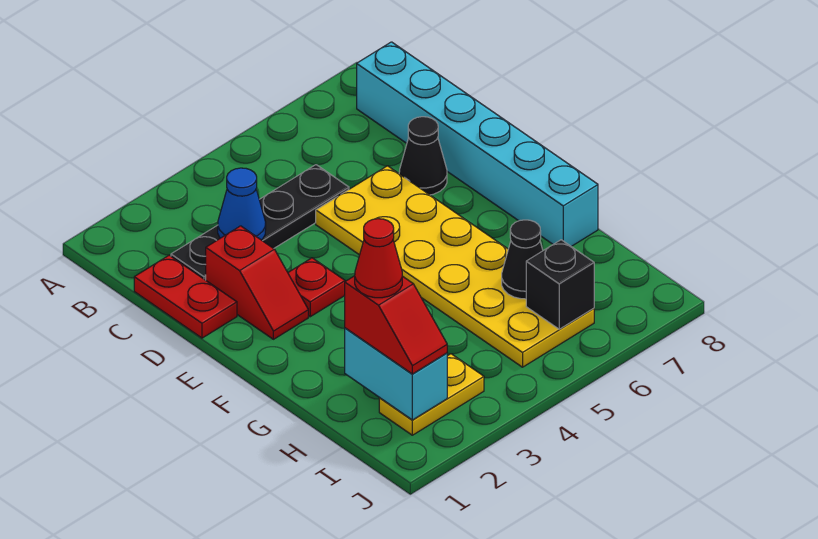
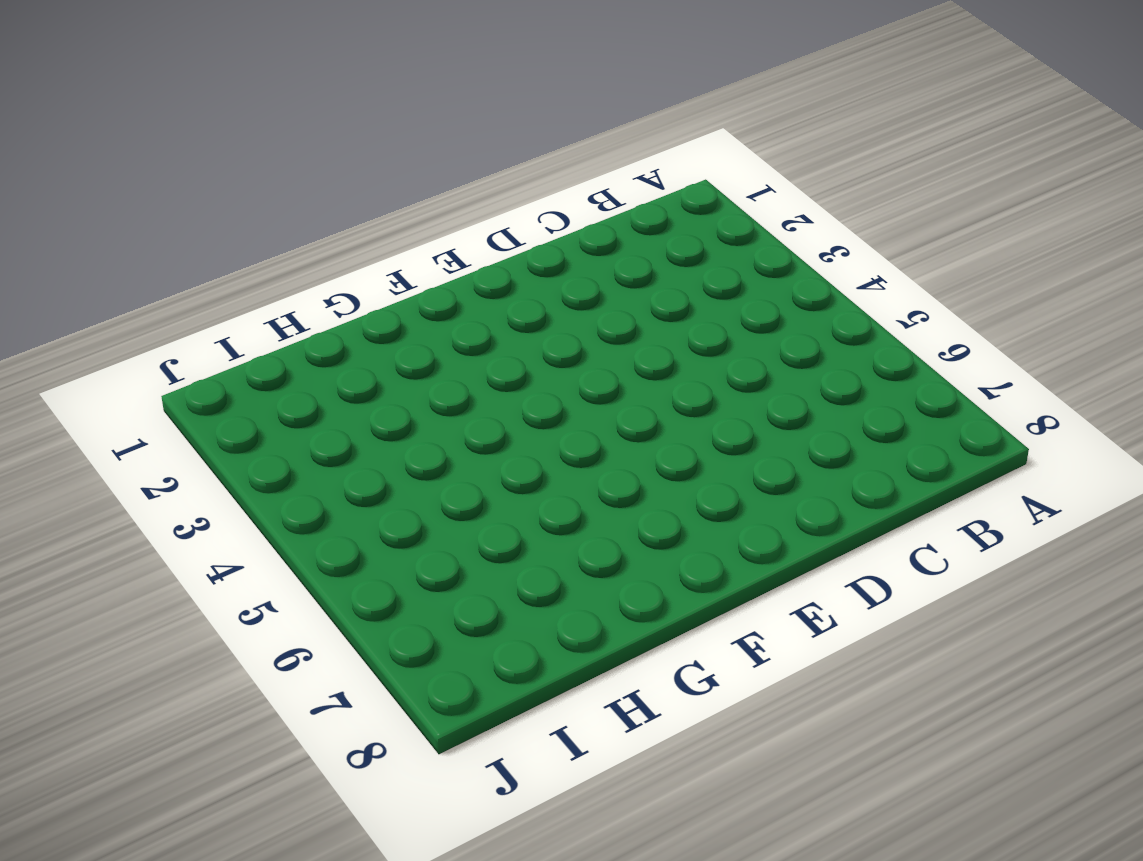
none -> cyan 1x6 brick [357,42,598,247]
none -> red 1x2 plate [134,255,237,338]
none -> black 1x4 plate [171,165,349,280]

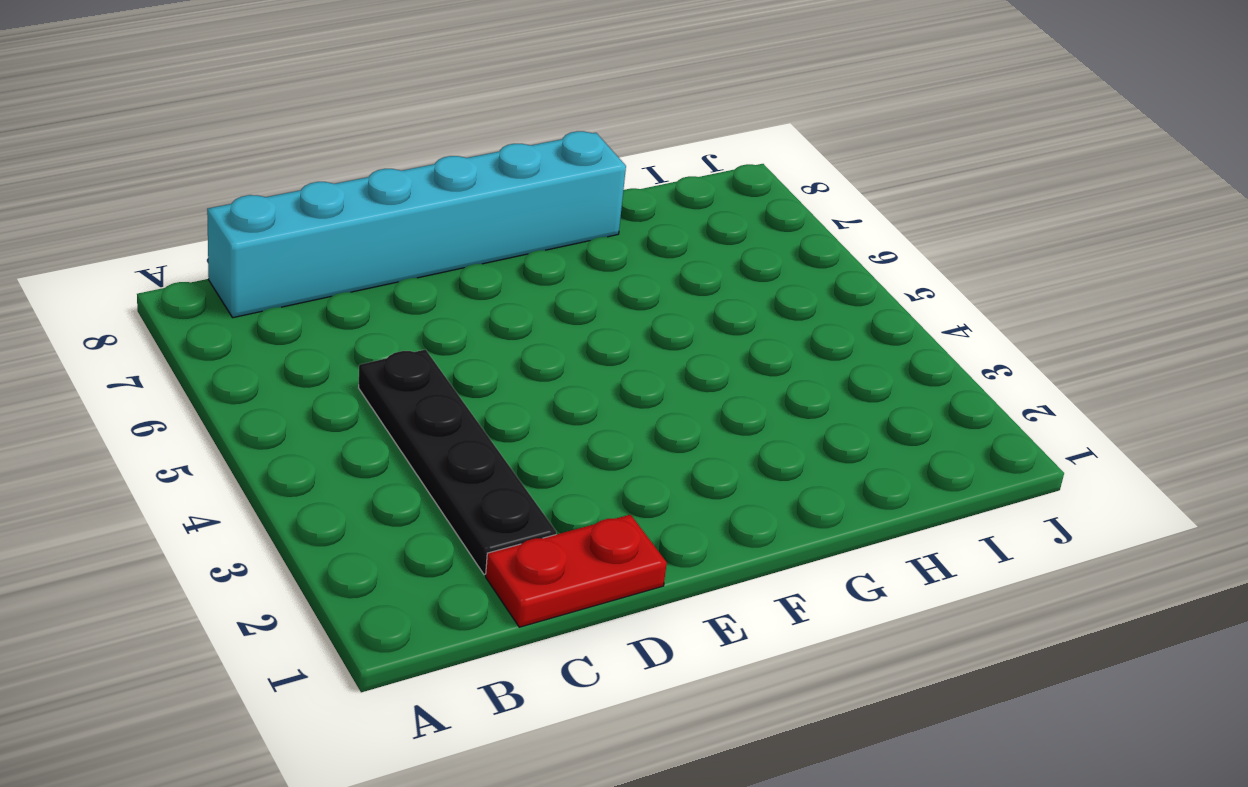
none -> red 1x2 slope [206,226,308,339]
none -> yellow 2x6 plate [316,166,594,367]
none -> black 1x1 cone [399,117,447,195]

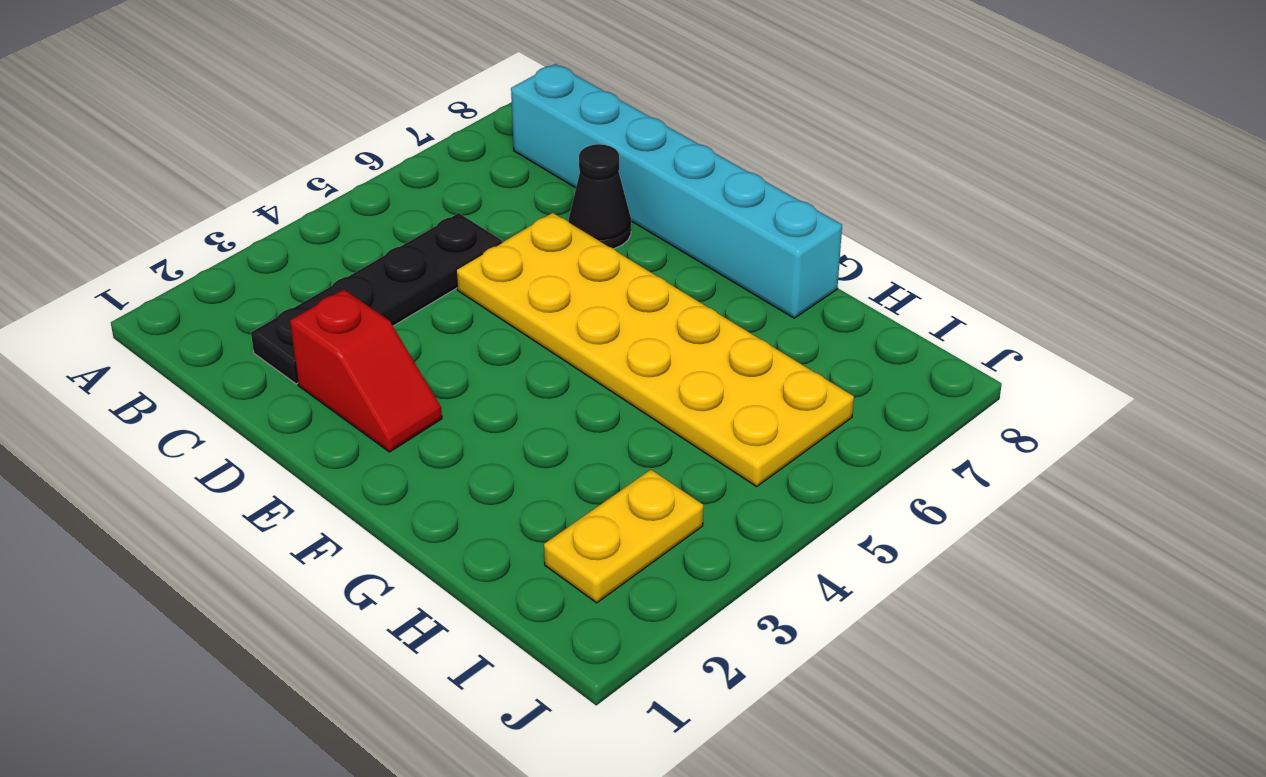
none -> red 1x2 plate [134,255,237,338]
none -> red 1x1 plate [288,258,345,317]
none -> blue 1x1 cone [218,168,266,240]

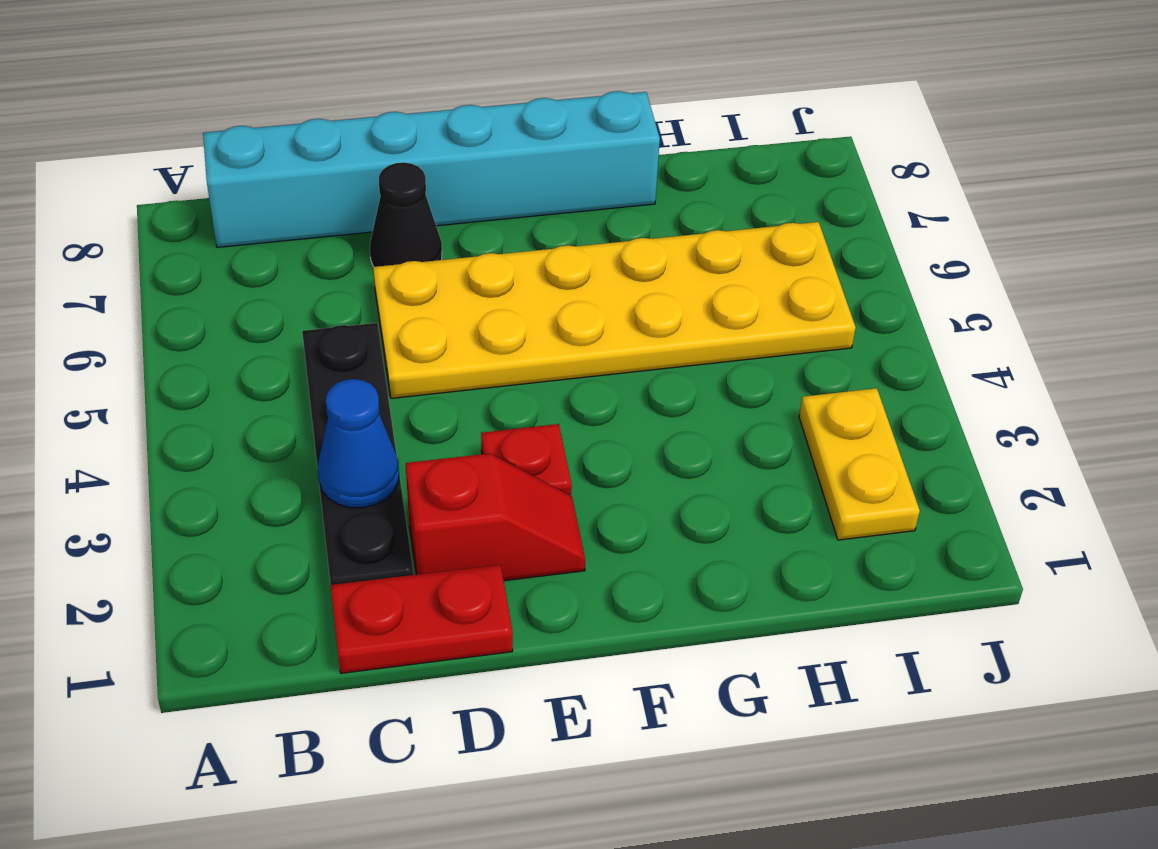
none -> cyan 1x2 brick [345,328,447,420]
none -> black 1x1 cone [502,220,543,299]
none -> black 1x1 brick [526,240,594,329]

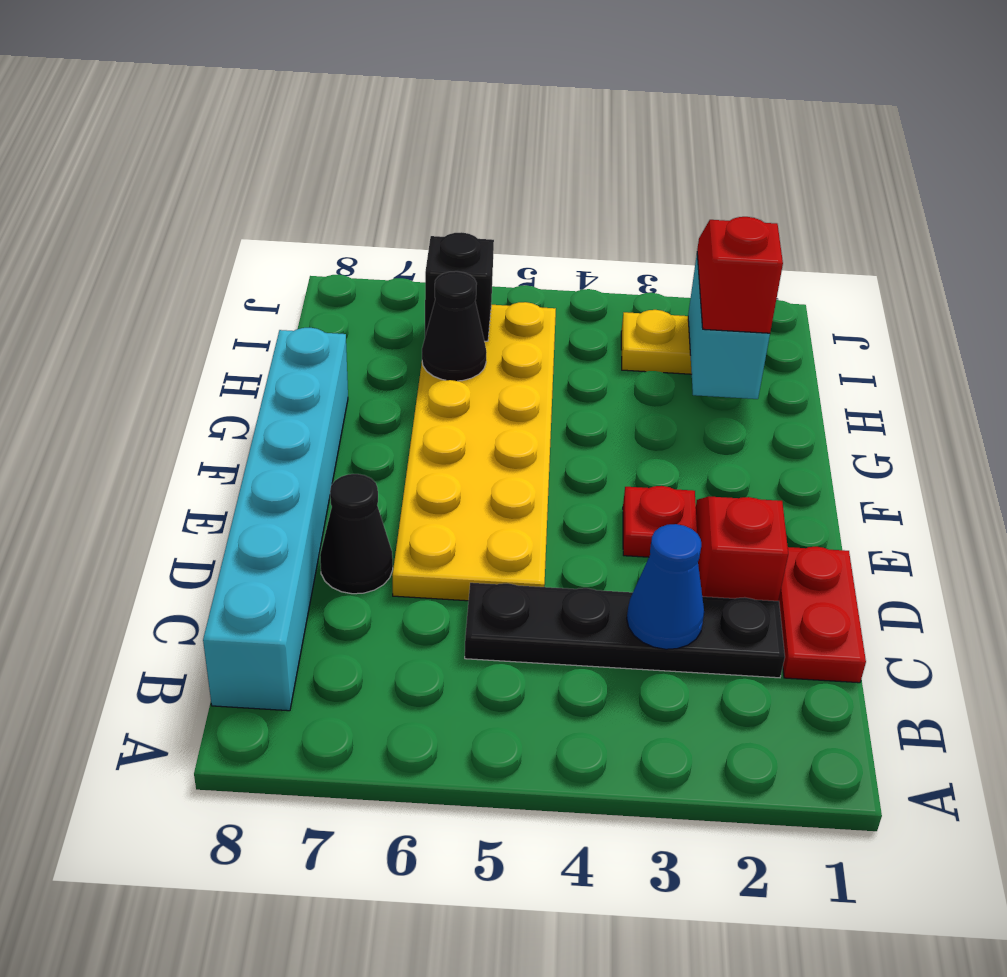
none -> red 1x1 cone [355,219,402,298]

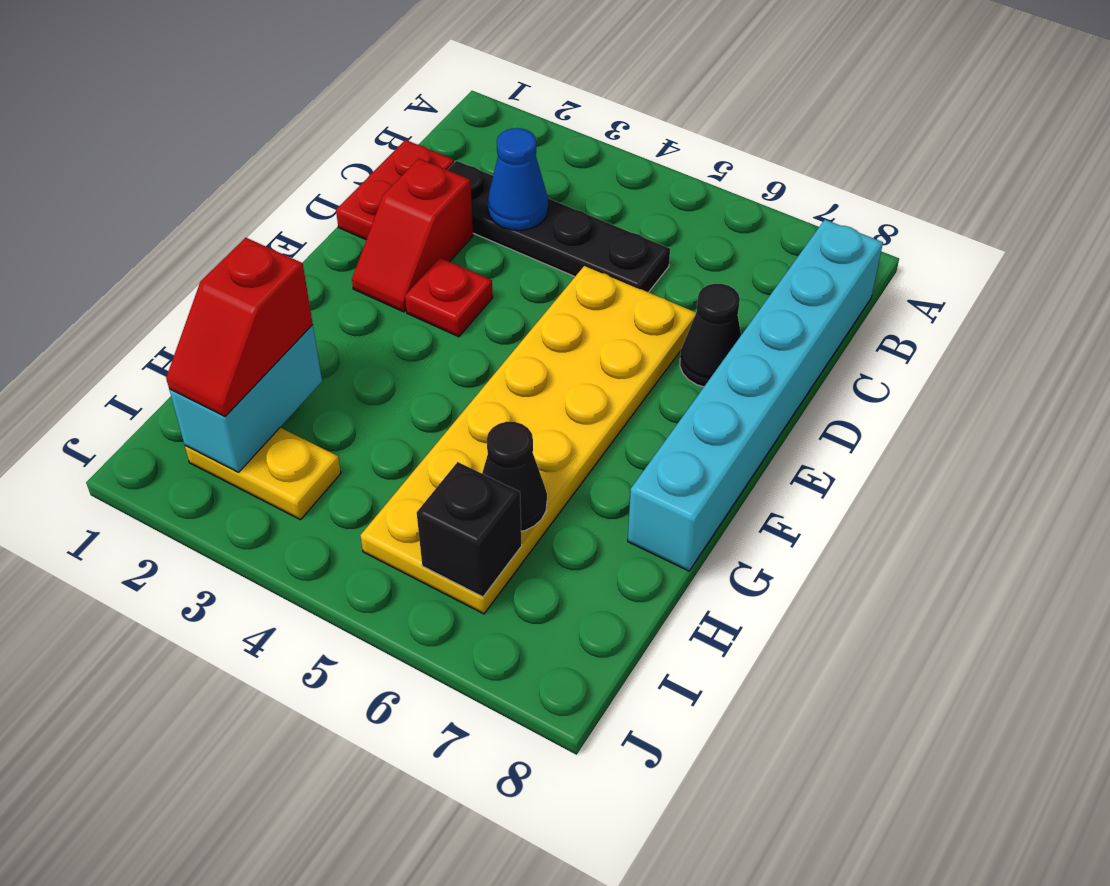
none -> red 1x1 cone [355,219,402,298]

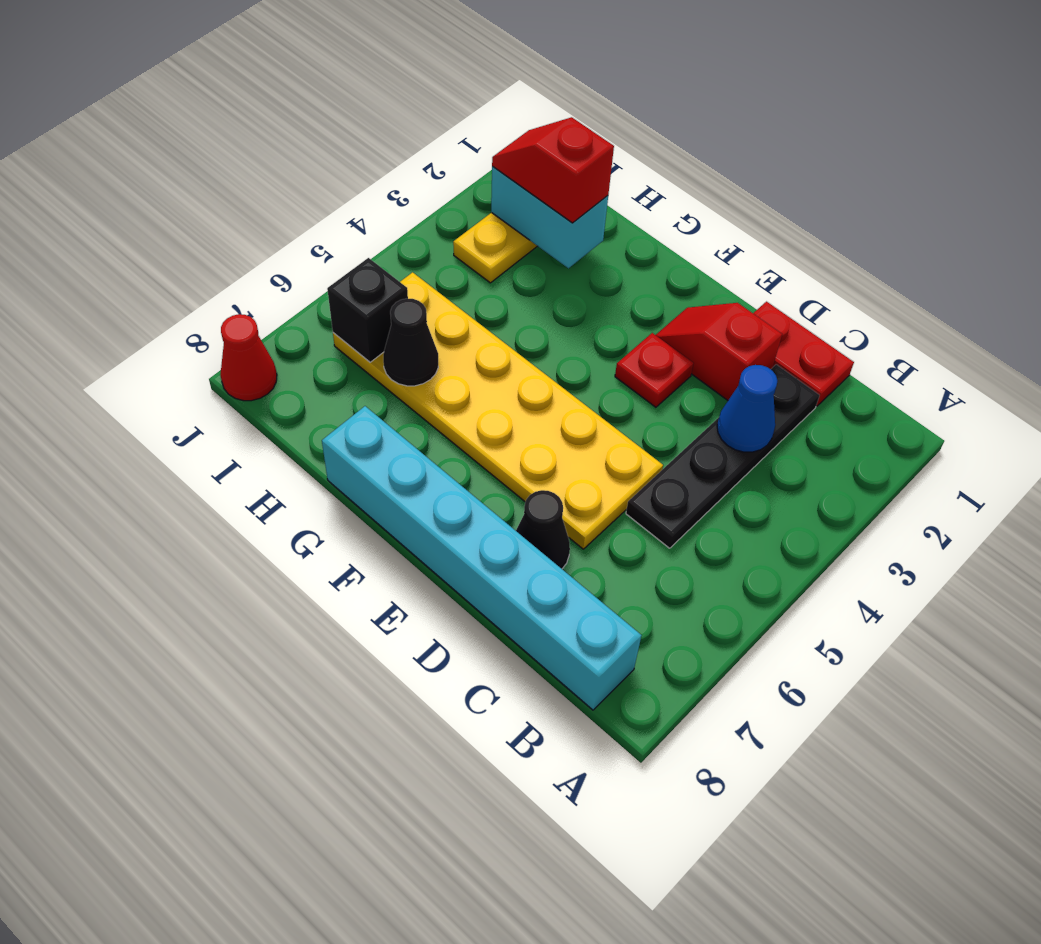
red 1x1 cone [220,314,277,401] -> red 1x1 cone moved to [355,219,402,298]

